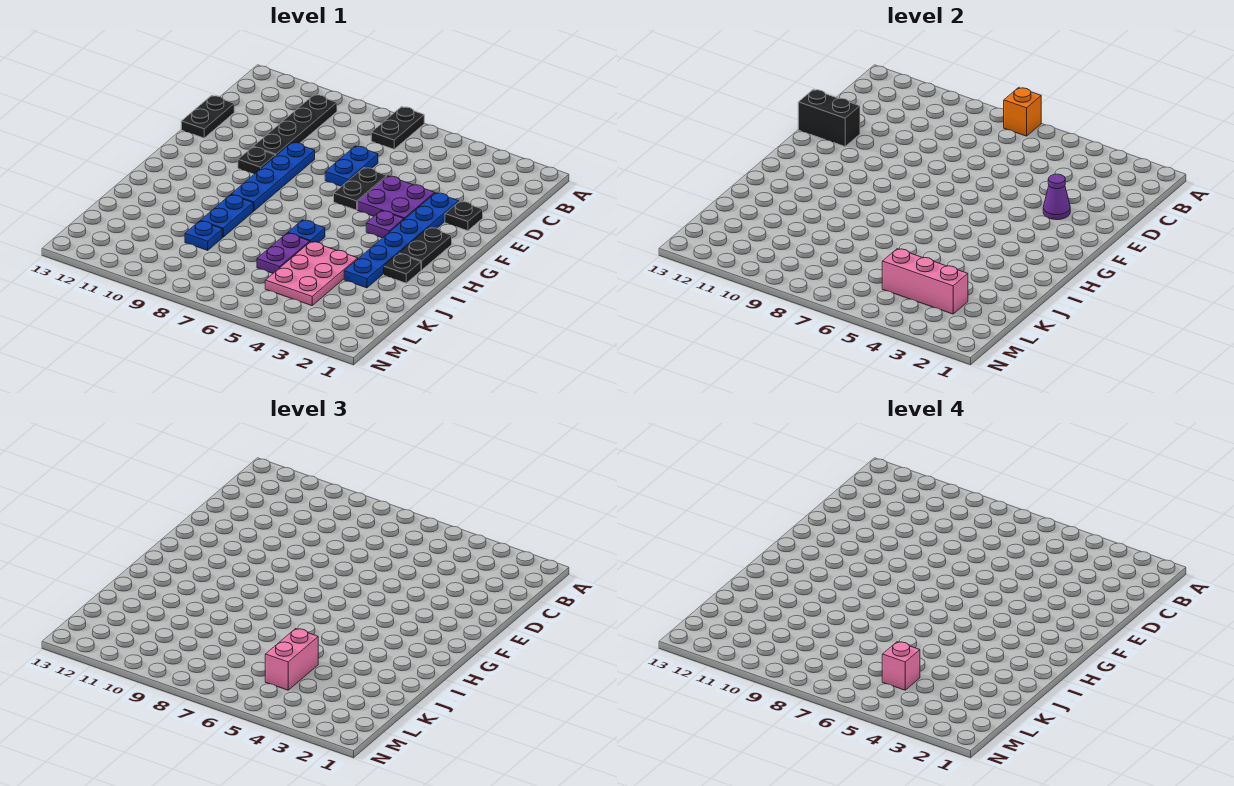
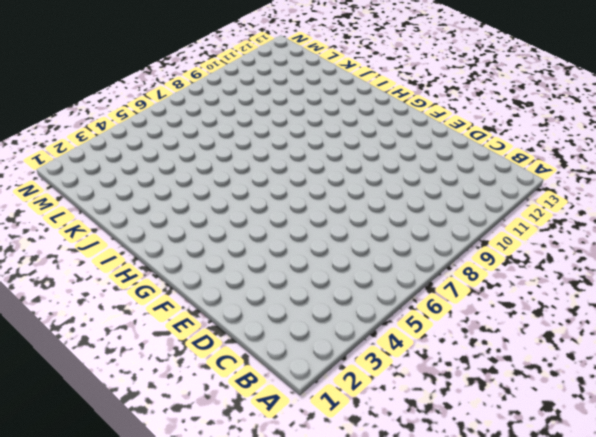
none -> black 1x2 plate [371,107,424,149]
none -> black 1x4 plate [253,95,337,156]
none -> blue 1x2 plate [325,146,378,186]

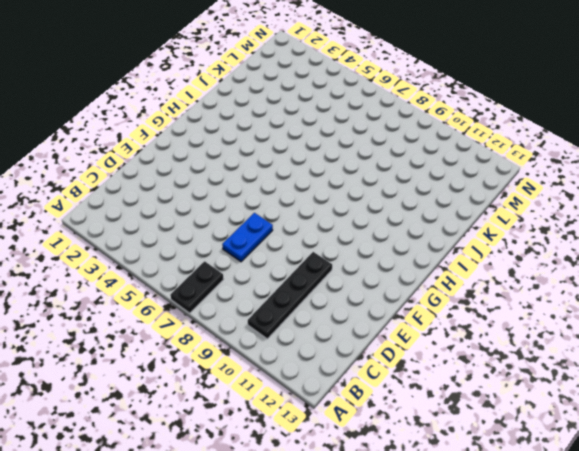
none -> black 1x2 plate [181,96,234,138]
none -> black 1x1 plate [445,201,483,231]
none -> blue 1x6 plate [344,193,459,288]

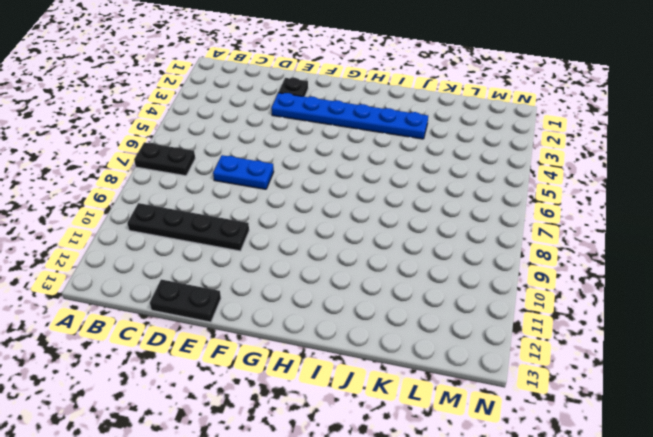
none -> purple 2x2 plate [358,176,435,219]
none -> black 1x2 plate [334,168,387,210]
none -> blue 1x4 plate [231,142,315,211]

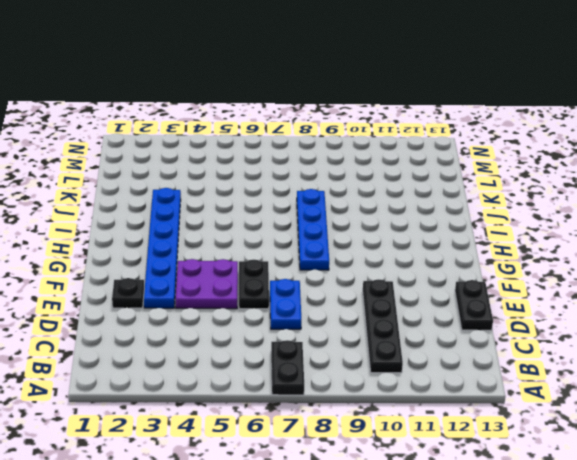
blue 1x4 plate [297,189,329,270] -> blue 1x4 plate moved to [231,142,315,211]
none -> black 1x1 plate [238,147,275,174]
none -> black 1x2 plate [399,228,452,270]
none -> purple 1x1 plate [366,211,404,238]

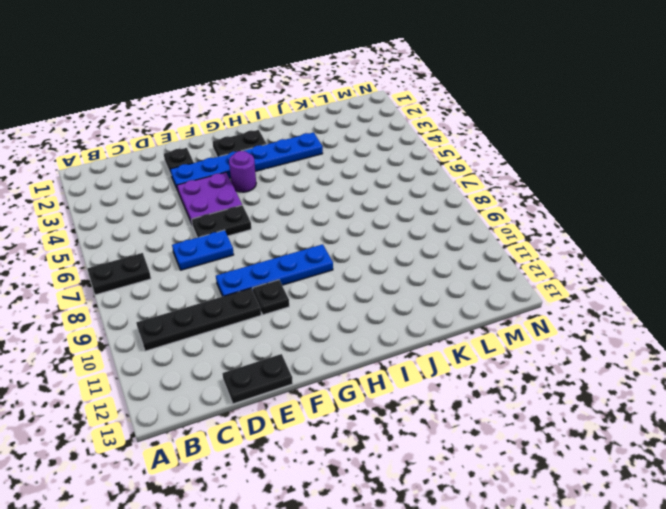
purple 1x1 round brick [229,151,256,192] -> purple 1x1 plate [366,211,404,238]
none -> black 1x1 plate [384,254,421,283]
none -> blue 1x1 plate [288,220,325,243]
none -> blue 1x2 plate [200,195,253,237]

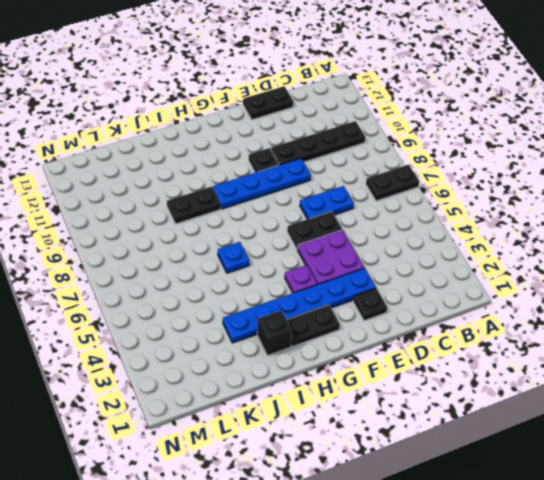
black 1x1 brick [257,310,292,356] -> black 1x1 plate [384,254,421,283]
black 1x2 plate [167,187,221,224] -> blue 1x2 plate [200,195,253,237]
none -> pink 2x3 plate [265,242,358,306]
none -> purple 1x2 plate [257,233,310,273]
none -> blue 1x1 plate [185,221,222,250]

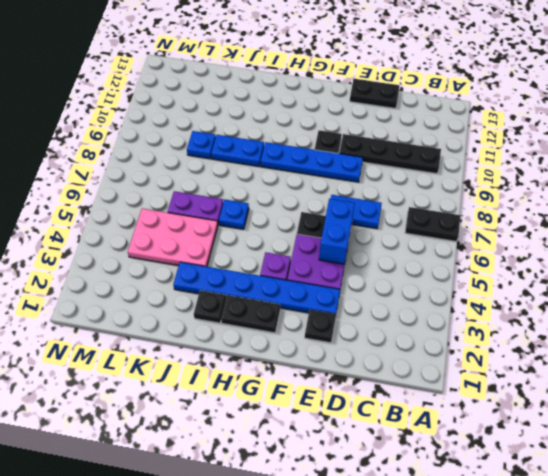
blue 1x2 brick [319,199,355,264] -> none
none -> orange 1x1 brick [1004,88,1041,136]
none -> purple 1x1 cone [1043,174,1070,220]
none -> black 1x2 brick [798,90,860,146]

